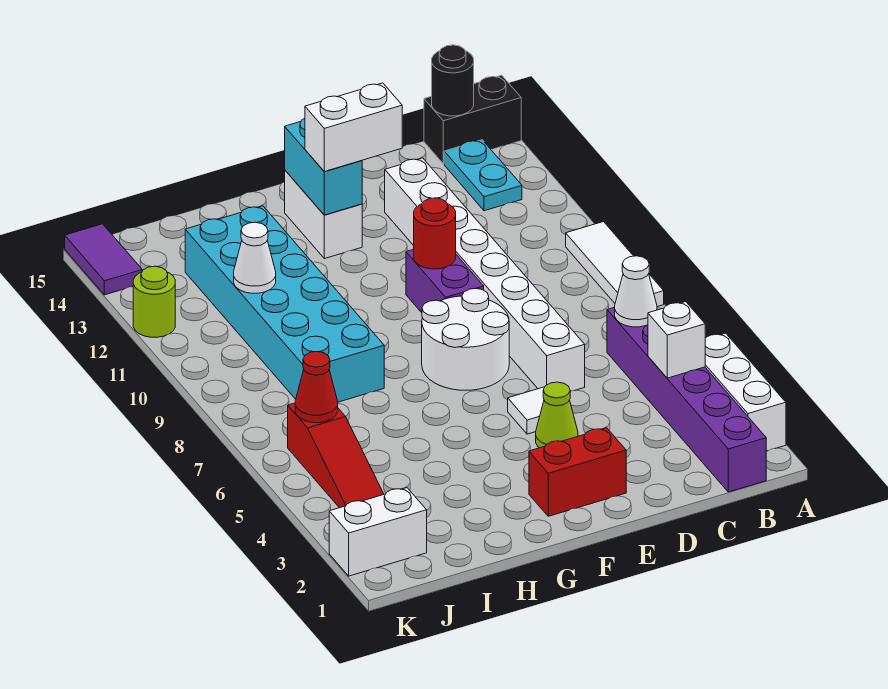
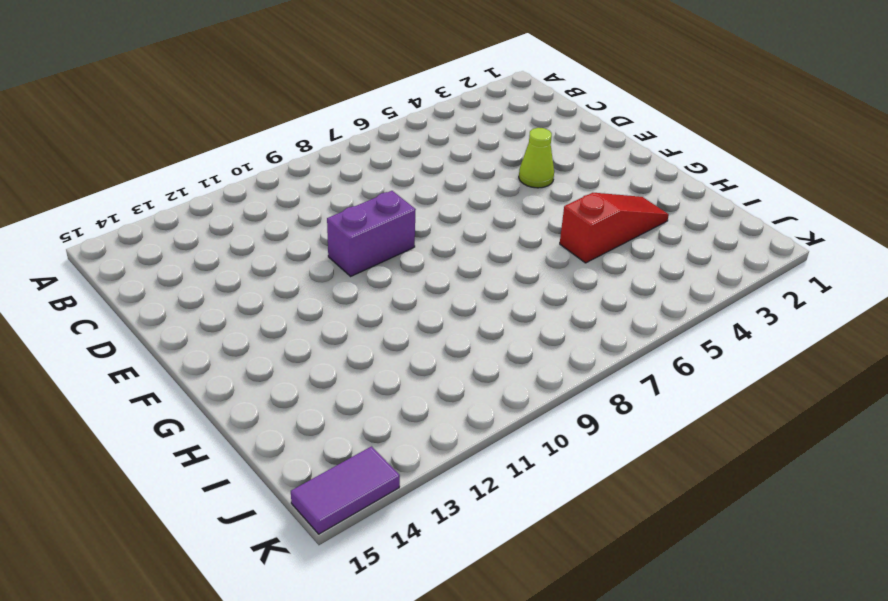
red 1x3 slope [560,193,669,263] -> red 1x3 slope moved to [288,403,384,508]
none -> white 1x3 brick [705,333,786,451]
none -> white 1x3 tile [566,222,664,307]
none -> black 1x2 brick [424,75,521,164]

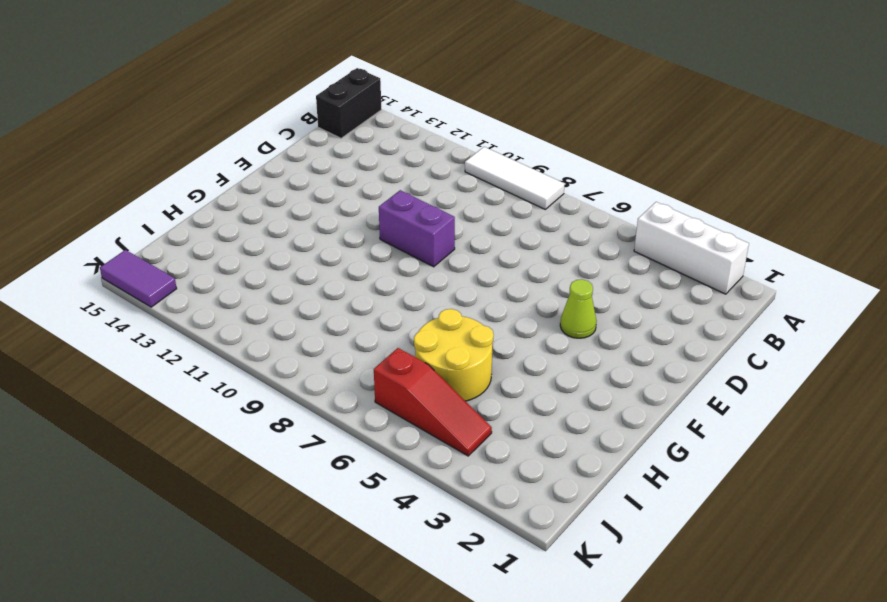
yellow 2x2 round brick [414,309,494,401] -> none
none -> purple 1x6 brick [607,307,766,492]
none -> cyan 1x2 plate [444,140,522,211]
none -> white 1x8 brick [385,158,585,391]

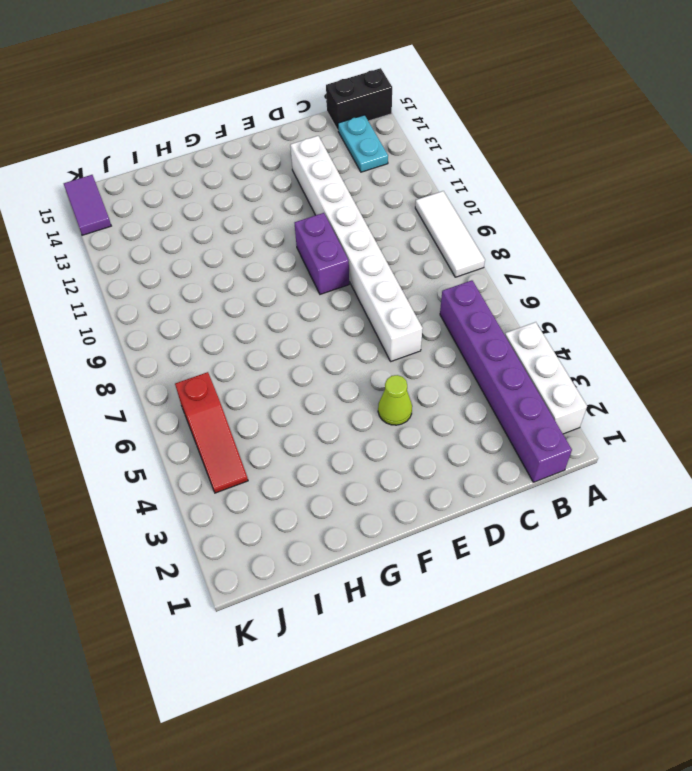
none -> red 1x2 brick [529,428,626,516]
none -> white 1x1 tile [508,387,545,434]
none -> white 2x2 round brick [422,288,509,390]

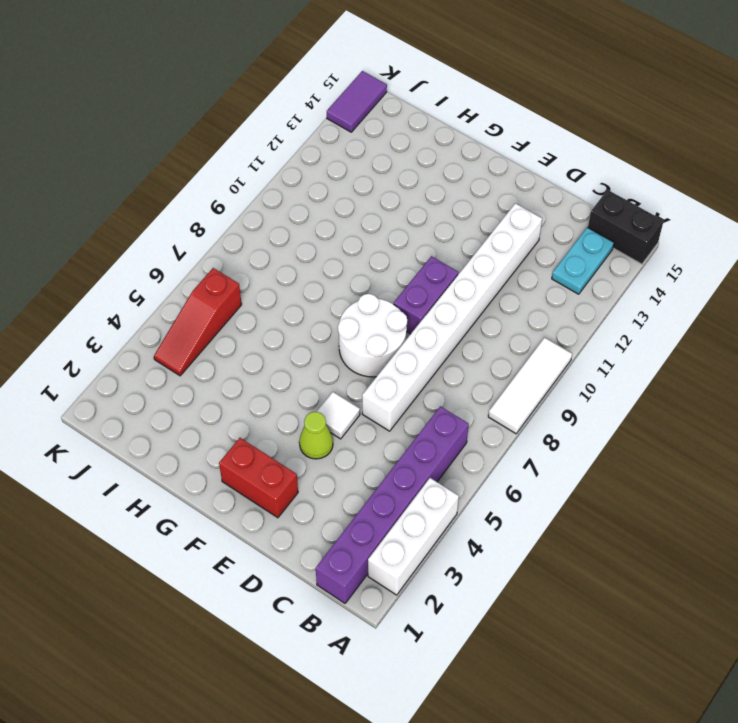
none -> white 1x2 brick [285,170,362,259]
none -> cyan 2x6 brick [185,206,384,402]
none -> white 1x2 brick [329,488,427,576]

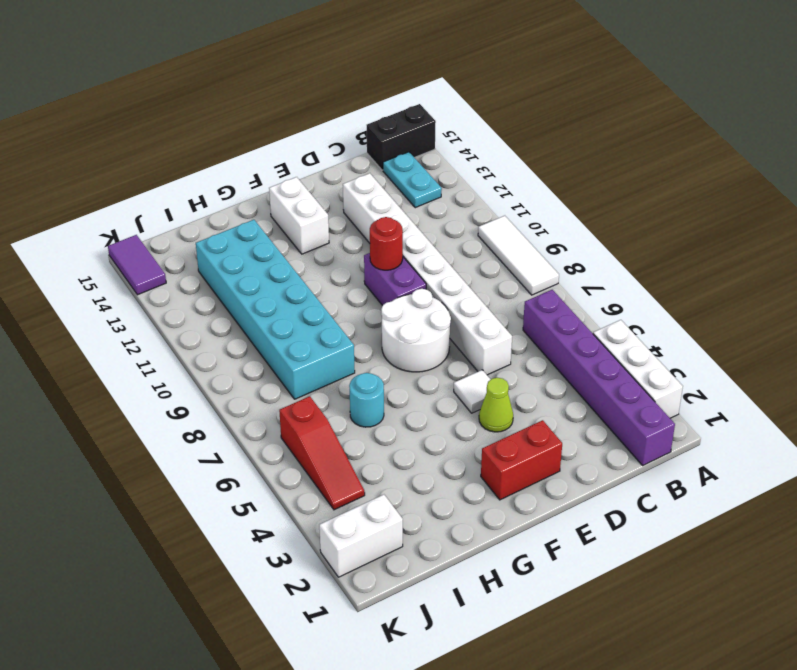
cyan 1x1 round brick [349,373,384,427] -> none
none -> lime 1x1 round brick [133,266,175,337]
none -> white 1x1 brick [648,302,705,378]
none -> white 1x1 cone [615,256,657,327]

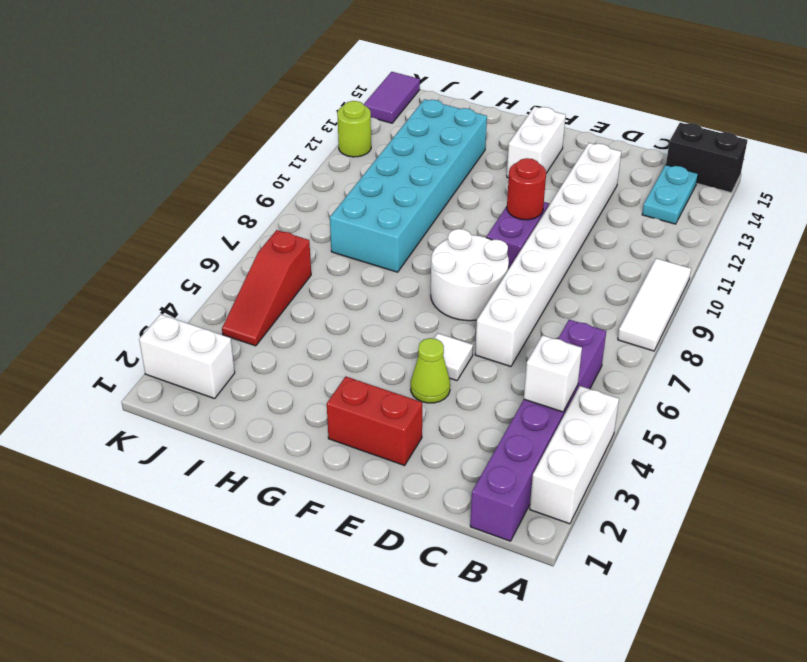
none -> white 1x1 cone [615,256,657,327]
none -> black 1x1 round brick [432,45,474,116]
none -> cyan 1x2 brick [285,118,362,215]

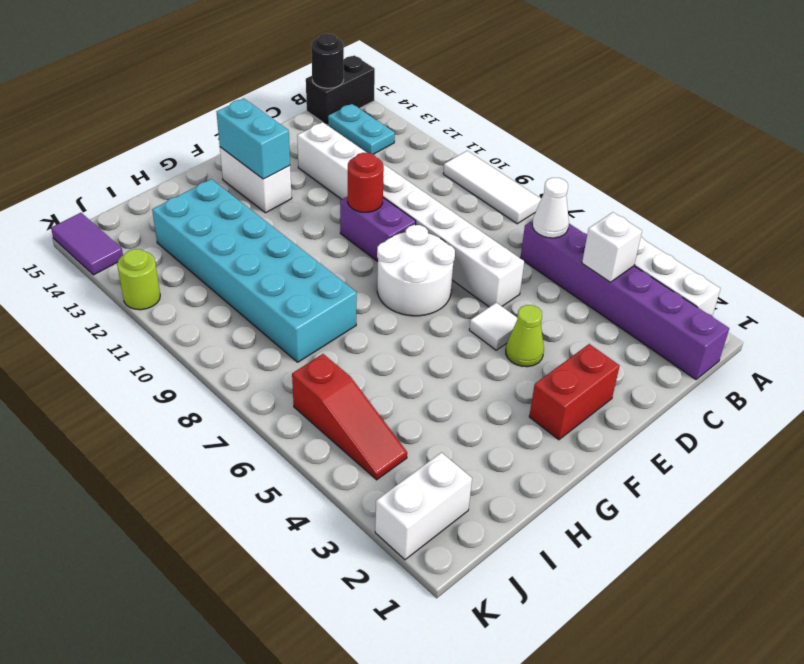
none -> white 1x1 cone [234,222,276,293]
none -> red 1x1 cone [295,352,338,423]
none -> white 1x2 brick [305,83,402,171]

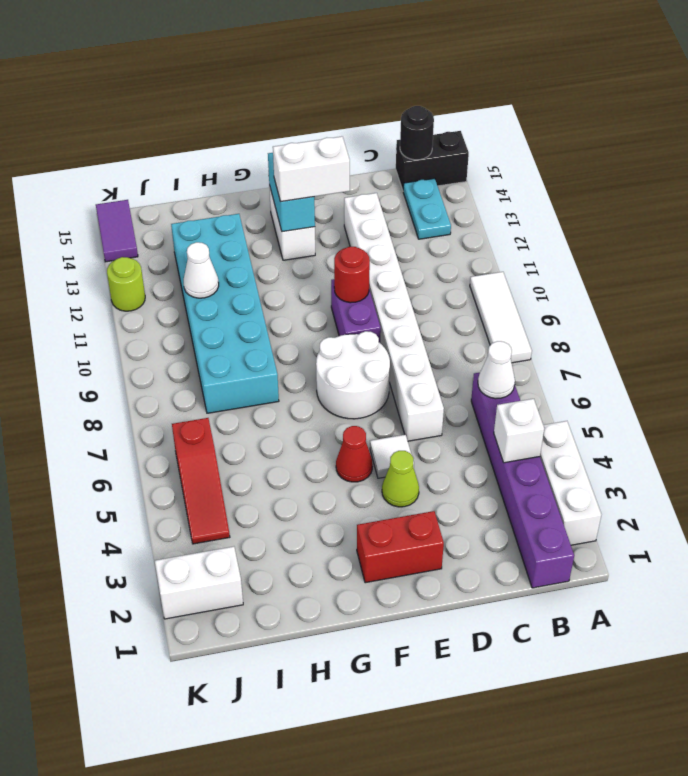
red 1x1 cone [336,426,373,482] -> red 1x1 cone moved to [295,352,338,423]

